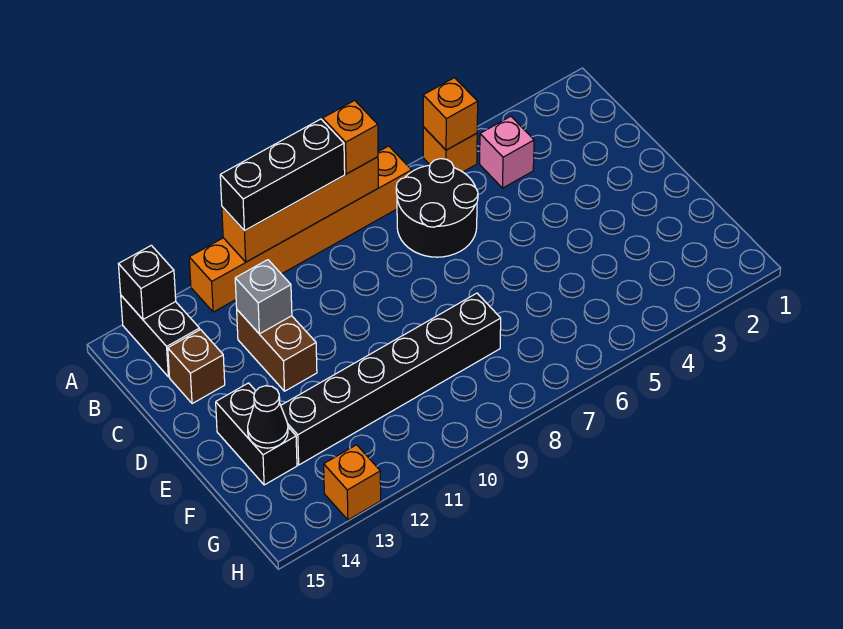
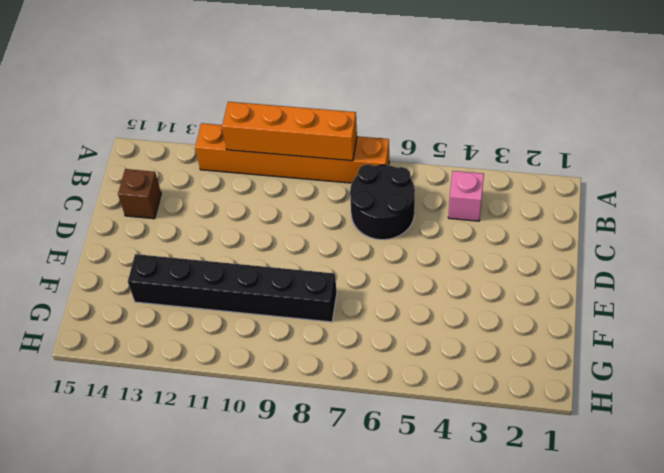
none -> orange 1x1 brick [423,127,477,172]
none -> black 1x2 brick [121,296,200,377]
none -> brown 1x2 brick [237,310,317,391]

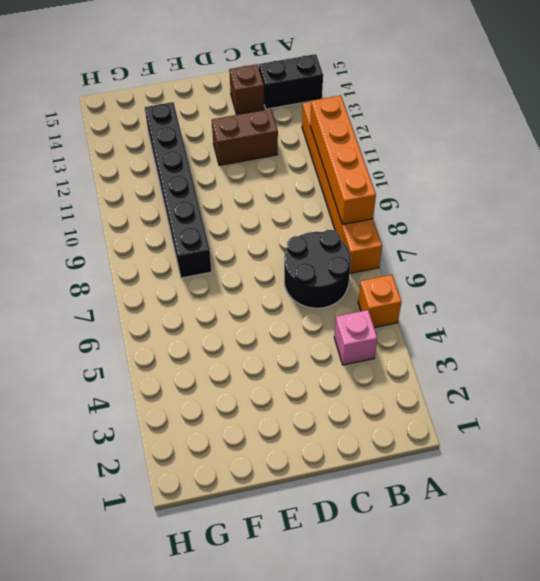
none -> black 1x2 brick [216,383,297,485]
none -> orange 1x1 brick [324,445,381,520]
none -> orange 1x1 brick [423,78,478,150]

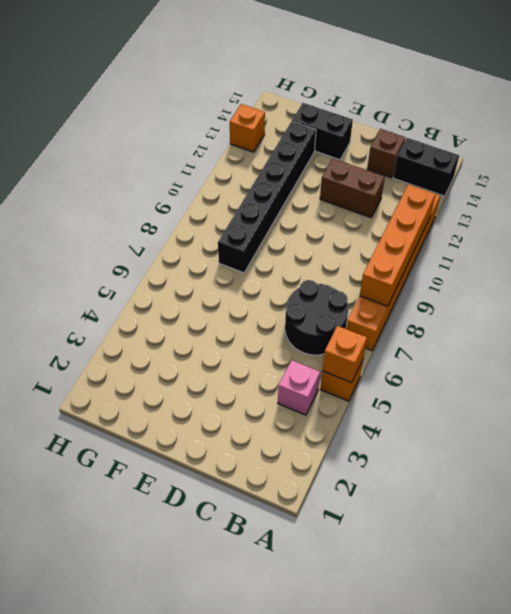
none -> black 1x1 brick [119,245,176,319]
none -> grey 1x1 brick [235,260,292,334]
none -> black 1x1 cone [248,386,288,448]

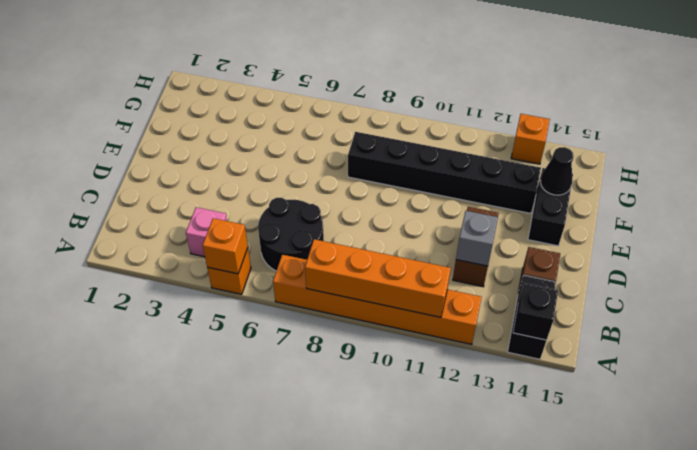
none -> orange 1x1 brick [323,100,378,174]
none -> black 1x3 brick [220,119,345,231]

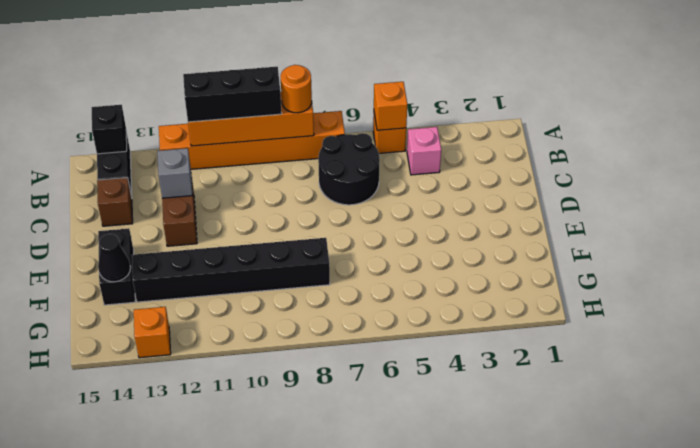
orange 1x1 round brick [281,65,312,113] -> orange 1x1 brick [323,100,378,174]

